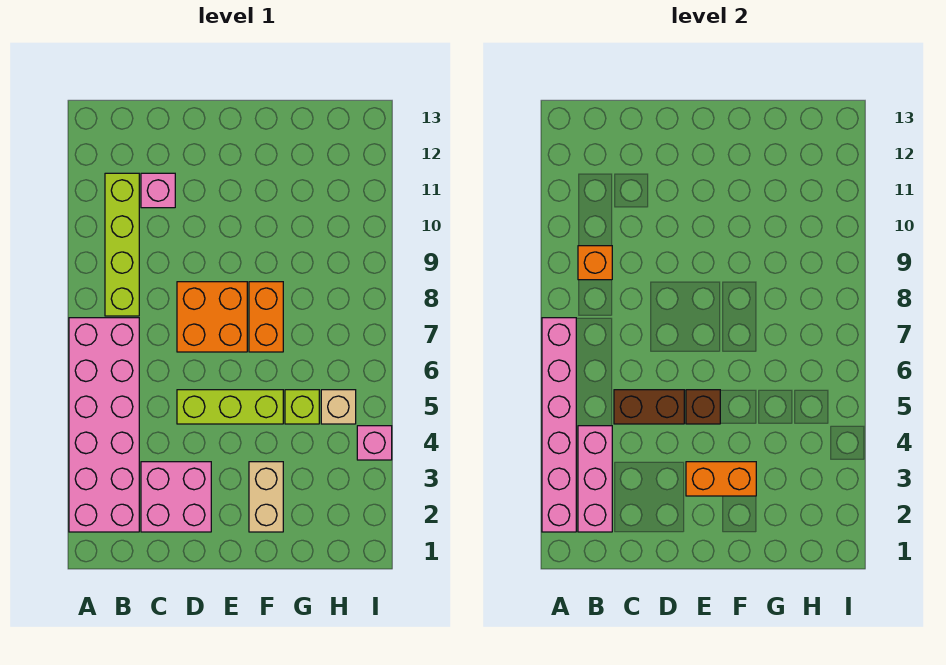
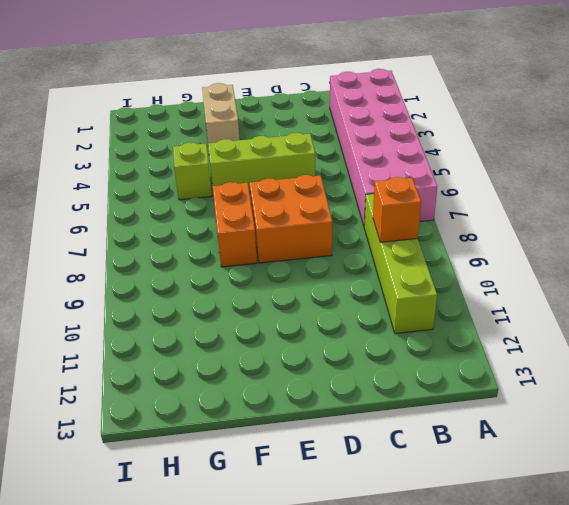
none -> pink 2x2 brick [141,462,211,532]
none -> pink 1x1 brick [141,173,175,208]
none -> tan 1x1 brick [321,390,356,424]

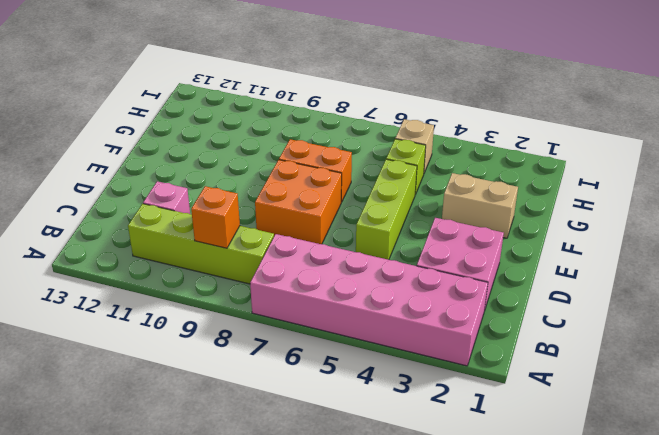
none -> pink 1x1 brick [357,426,392,460]
none -> pink 1x6 brick [542,318,576,532]
none -> pink 1x3 brick [578,426,612,532]

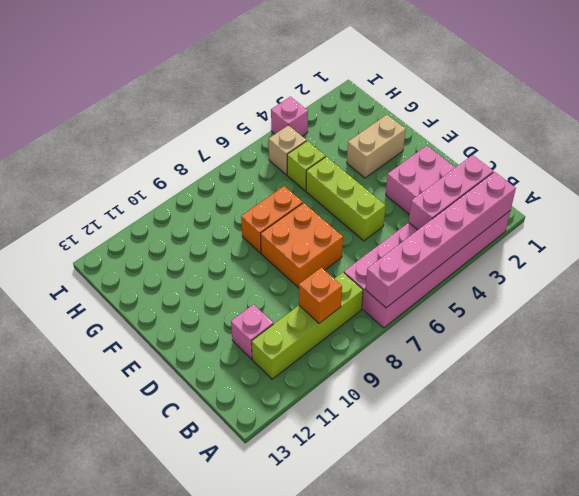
none -> brown 1x2 brick [614,390,684,424]
none -> orange 1x2 brick [686,462,756,496]
none -> brown 1x1 brick [686,390,720,424]

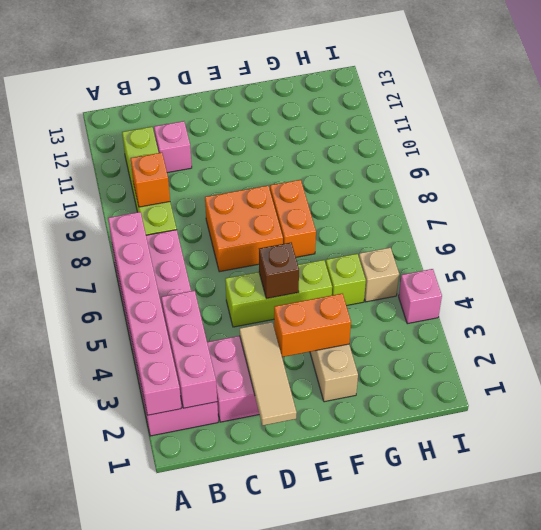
tan 1x3 tile [240,322,297,425] -> none
none -> brown 1x2 brick [614,390,684,424]

